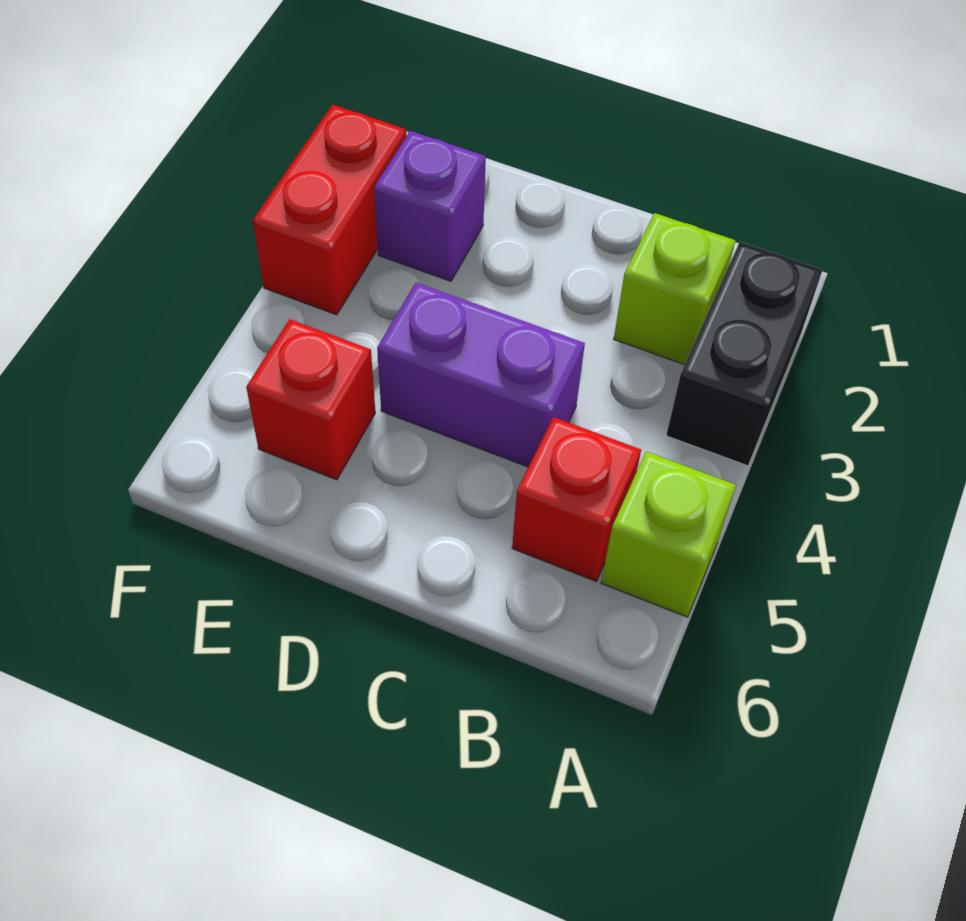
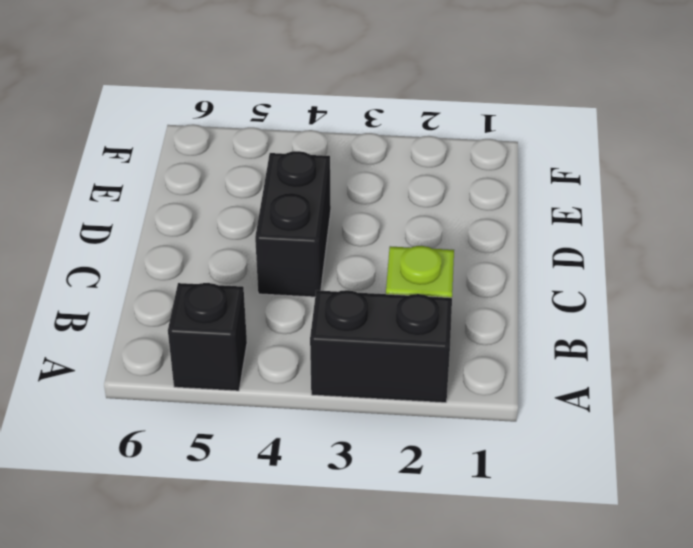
black 1x1 brick [168,283,247,391] -> lime 1x1 brick [601,451,736,617]
black 1x2 brick [255,151,331,297] -> purple 1x2 brick [377,283,585,467]
none -> red 1x1 brick [512,417,641,581]
none -> purple 1x1 brick [374,131,486,281]

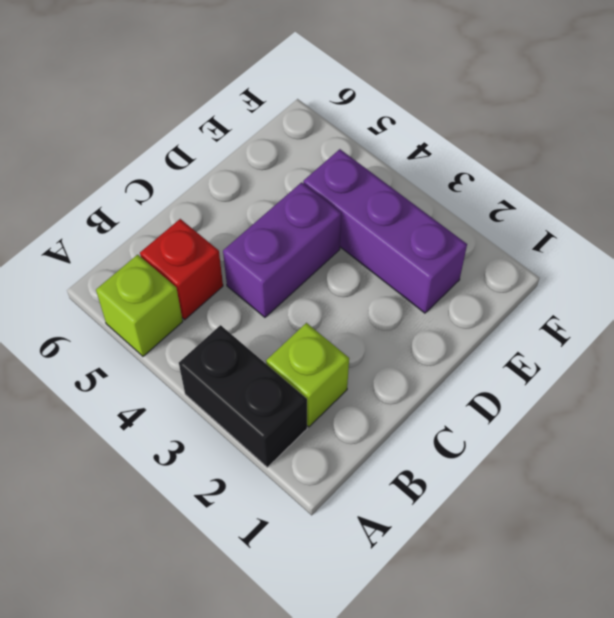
purple 1x3 brick [303,149,467,313] -> purple 1x1 brick [374,131,486,281]
none -> red 1x1 brick [246,319,375,480]
none -> red 1x2 brick [253,104,406,315]

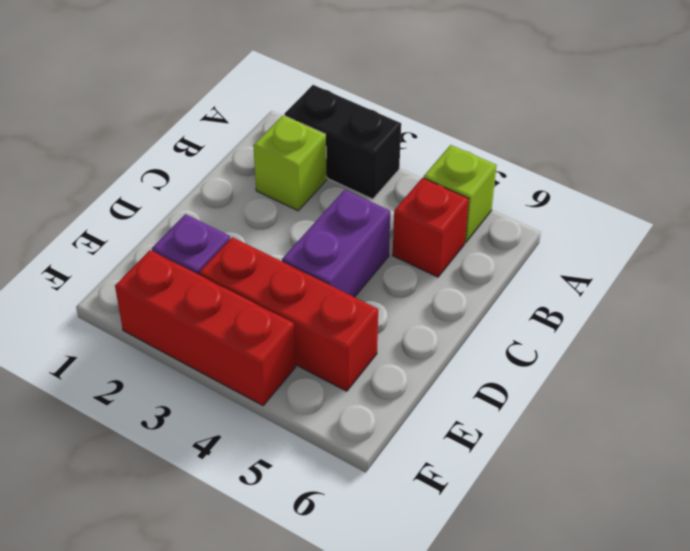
red 1x3 brick [199,237,378,391] -> red 1x1 brick [246,319,375,480]
red 1x3 brick [115,250,296,405] -> red 1x2 brick [253,104,406,315]

